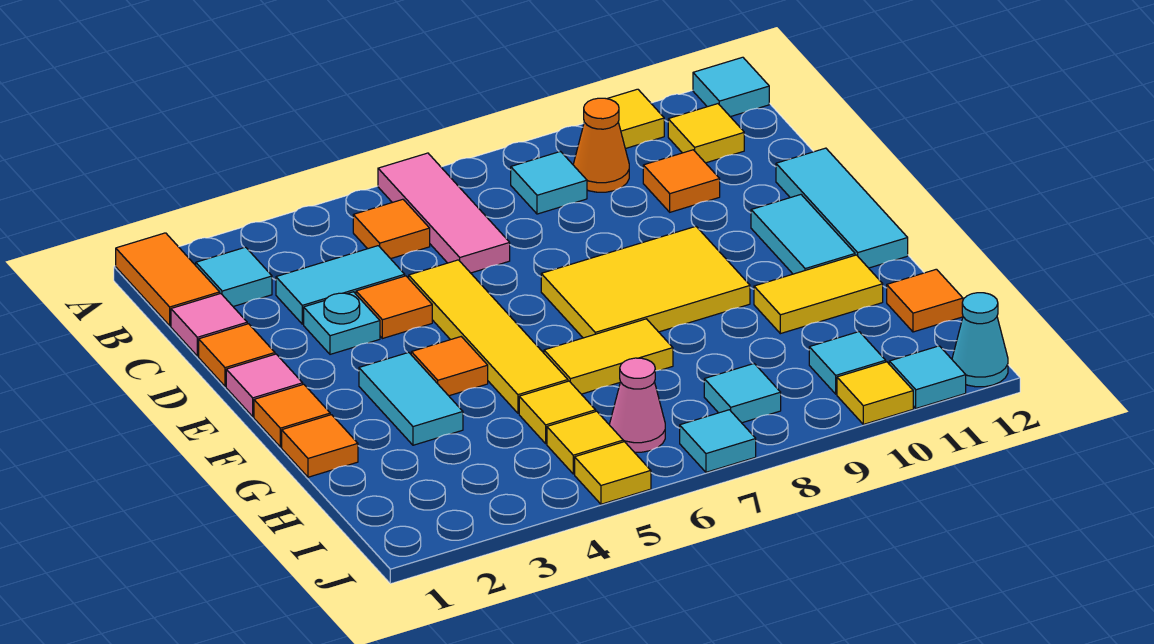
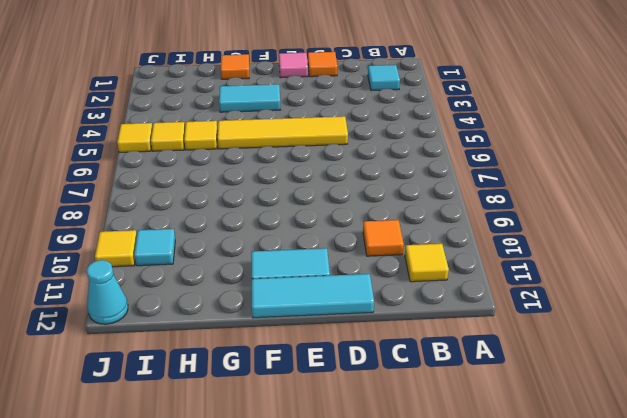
none -> orange 1x2 tile [116,233,220,326]
none -> pink 1x3 tile [378,153,510,273]
none -> yellow 1x1 tile [607,89,664,149]
none -> cyan 1x1 tile [693,57,769,117]

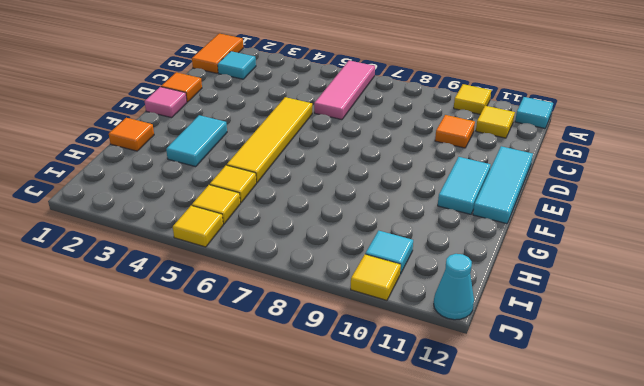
none -> orange 1x1 tile [353,199,430,259]
none -> cyan 1x1 tile [511,152,587,214]
none -> orange 1x1 cone [573,98,629,192]
none -> pink 1x1 tile [171,294,247,356]

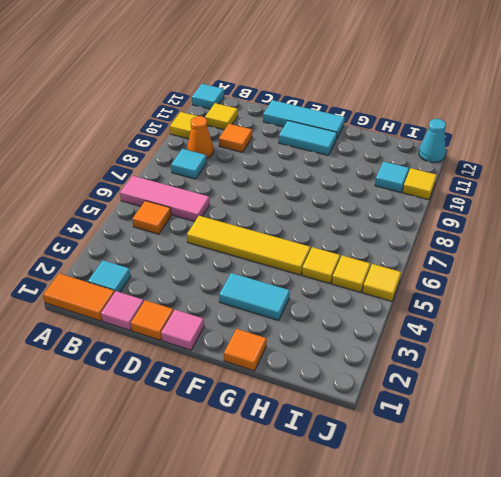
none -> cyan 1x2 tile [276,246,405,324]
none -> cyan 1x1 plate [304,292,380,354]
none -> orange 1x1 tile [356,276,432,339]
none -> yellow 2x3 tile [541,226,750,338]

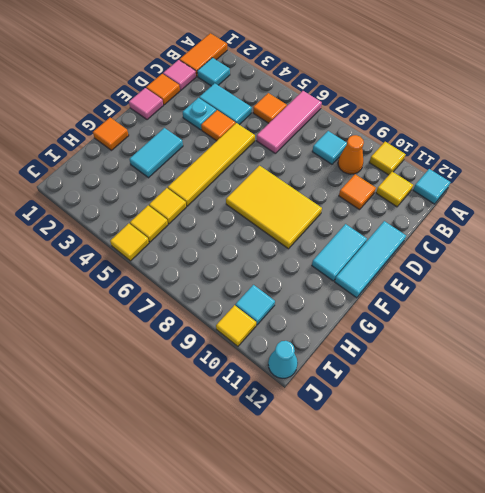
none -> orange 1x1 tile [254,384,330,447]
none -> orange 1x1 tile [411,337,488,396]
none -> yellow 1x2 tile [544,319,673,394]
none -> yellow 1x2 tile [754,255,883,334]

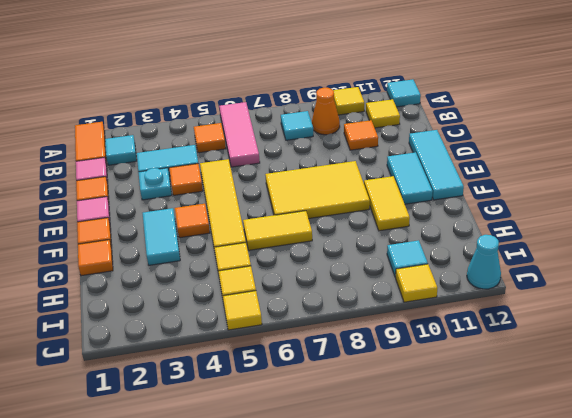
yellow 1x2 tile [364,176,410,231] -> yellow 1x2 tile turned to [754,255,883,334]
none -> orange 1x1 tile [887,269,963,332]
none -> pink 1x1 cone [610,358,665,452]
none -> cyan 1x1 tile [704,364,781,423]
none -> cyan 1x1 tile [680,410,756,472]

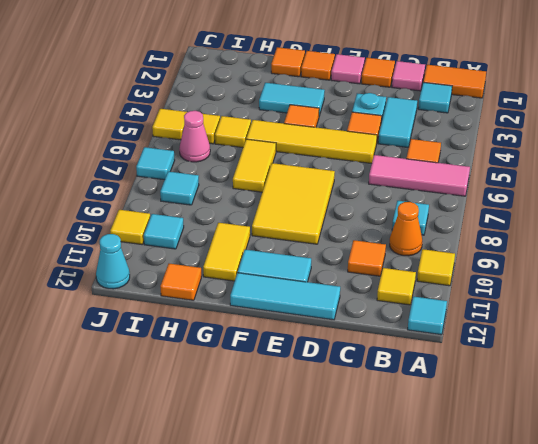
none -> cyan 1x1 tile [889,346,966,408]

